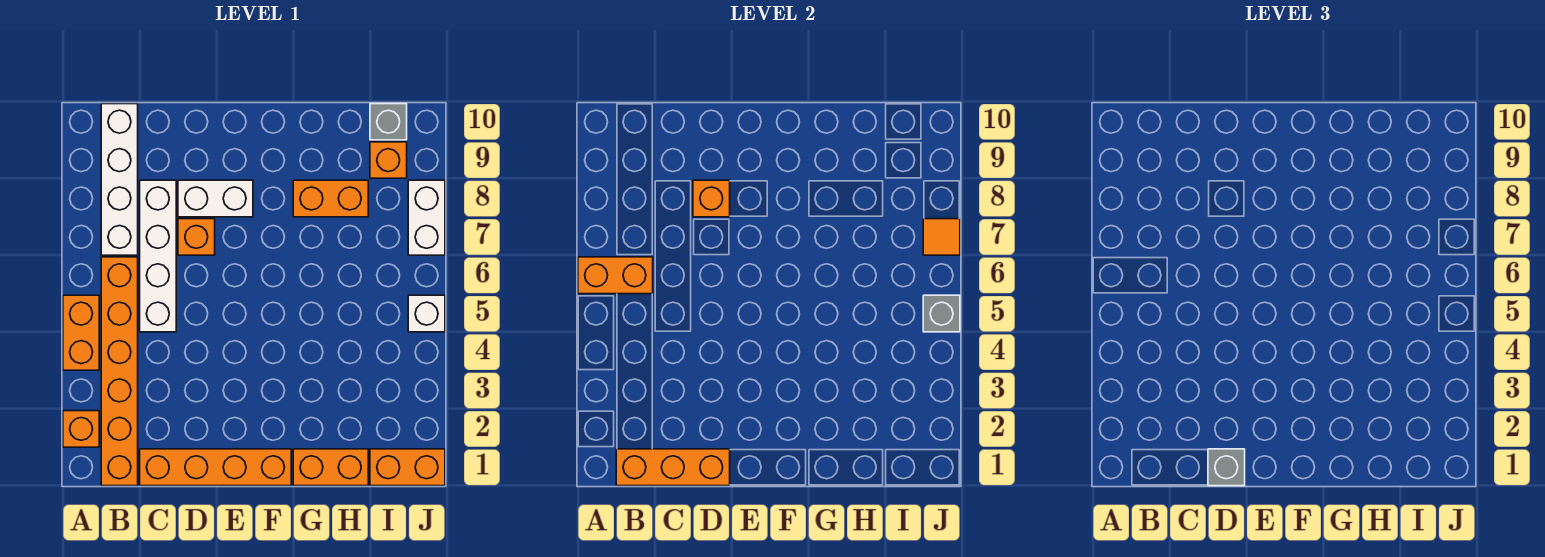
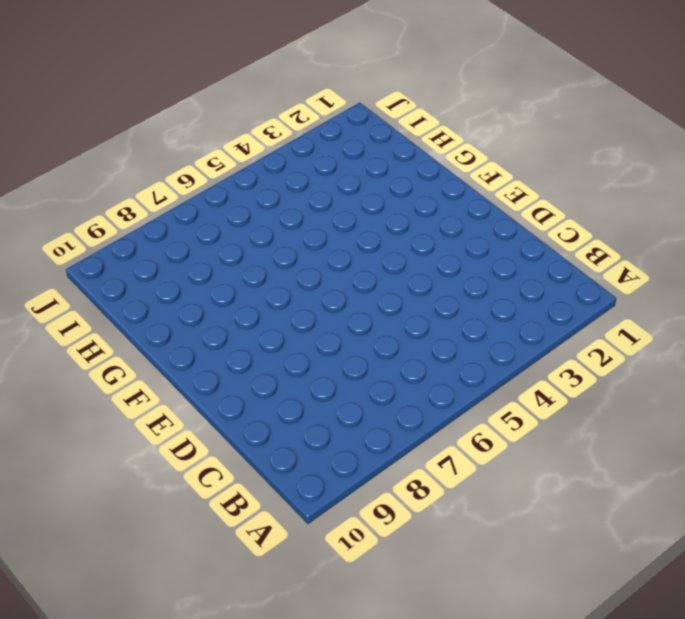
none -> orange 1x1 brick [63,411,99,447]
none -> orange 1x2 brick [63,295,99,370]
none -> orange 1x6 brick [101,257,138,486]

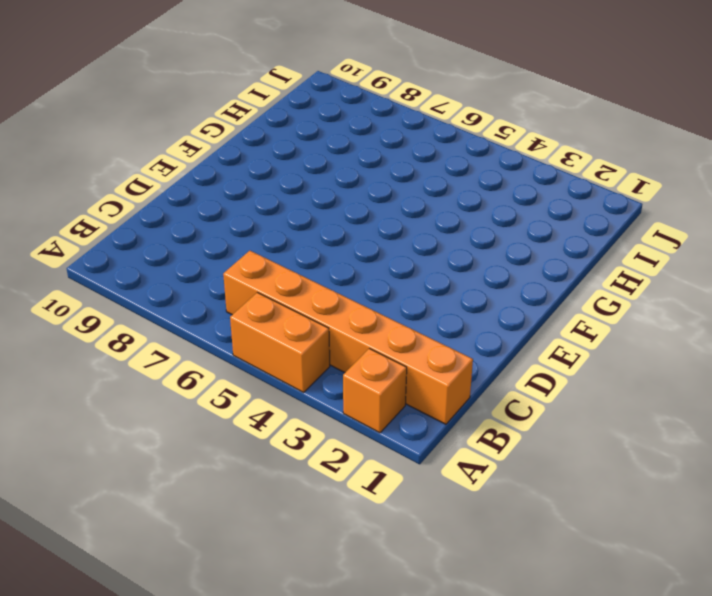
none -> white 1x4 brick [101,104,138,255]
none -> orange 1x4 brick [140,449,291,486]
none -> white 1x4 brick [140,180,176,332]

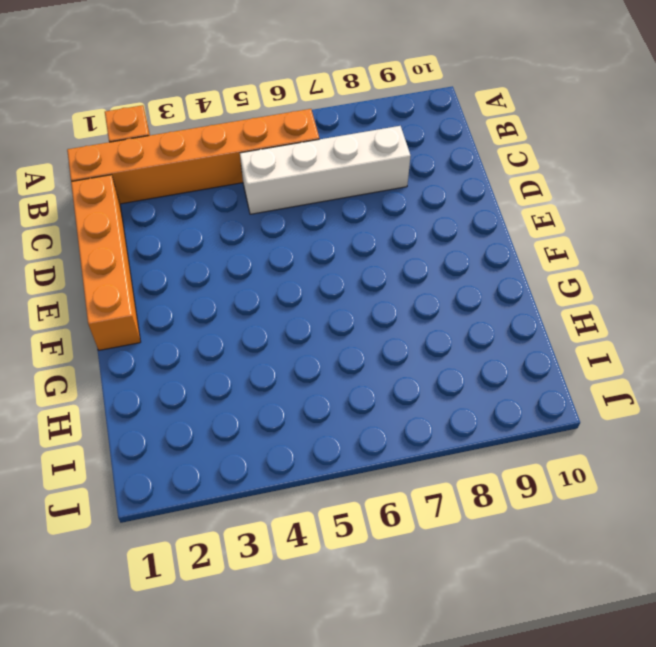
none -> orange 1x2 brick [63,295,99,370]
none -> white 1x4 brick [101,104,138,255]
none -> orange 1x1 brick [178,219,215,255]

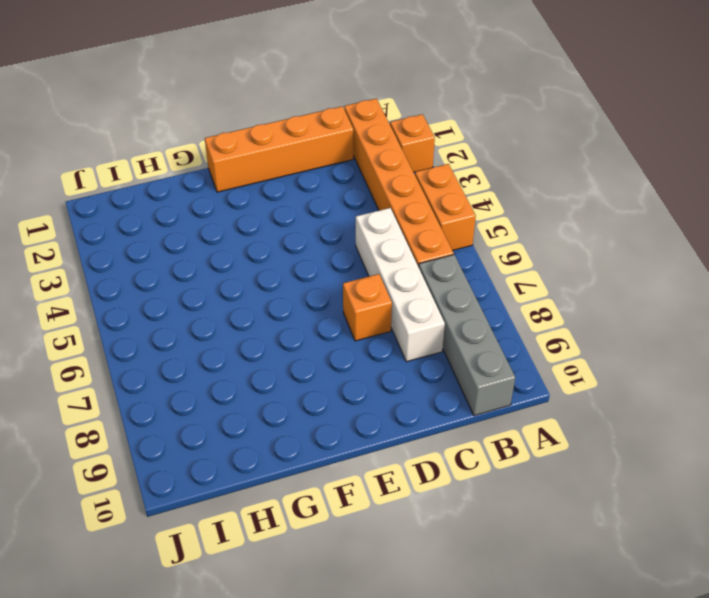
grey 1x4 brick [419,255,515,416] -> white 1x4 brick [101,104,138,255]
none -> white 1x2 brick [178,180,253,217]
none -> orange 1x2 brick [293,449,368,486]
none -> orange 1x2 brick [293,180,368,217]

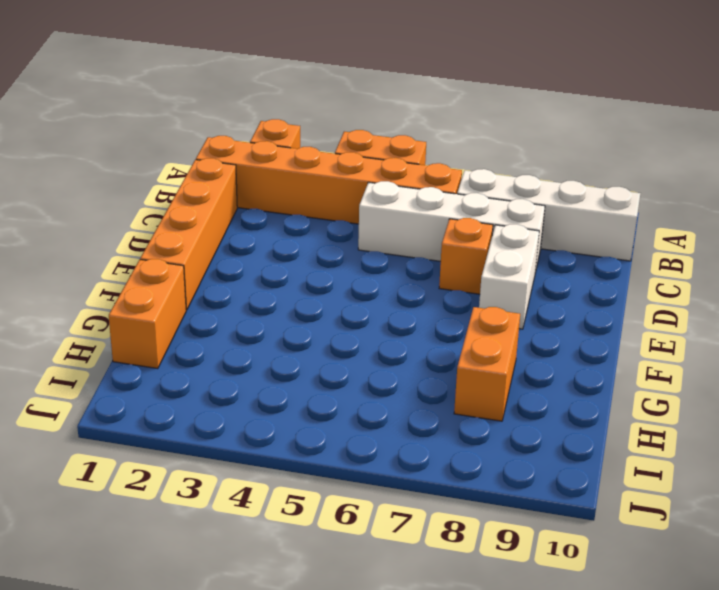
none -> orange 1x2 brick [370,449,445,486]
none -> orange 1x1 brick [370,142,407,178]
none -> grey 1x1 brick [370,104,407,140]

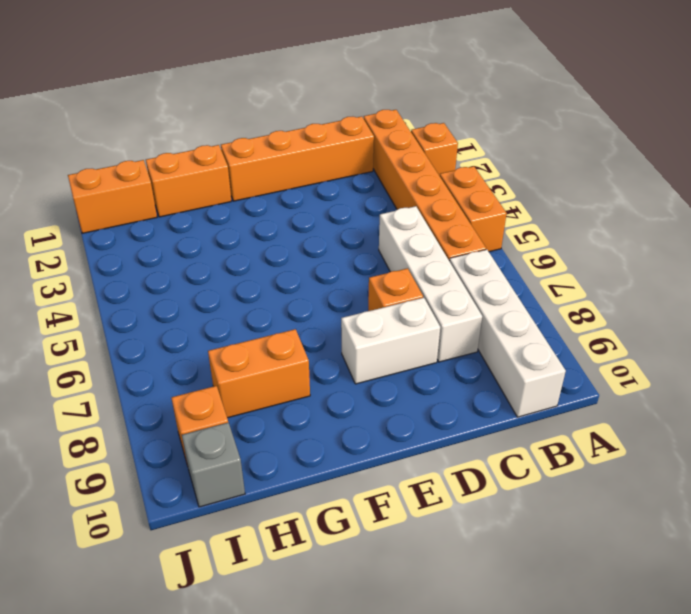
none -> white 1x1 brick [408,295,445,332]
none -> white 1x2 brick [408,180,445,255]
none -> orange 1x2 brick [578,257,653,294]

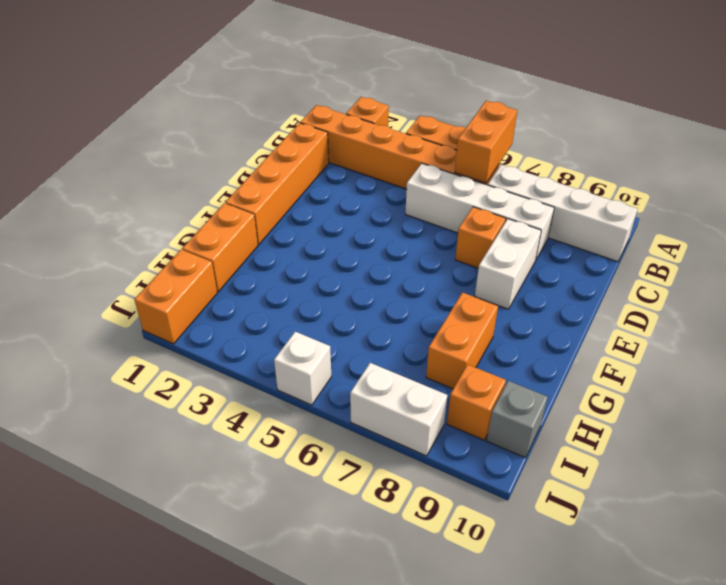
none -> orange 1x3 brick [616,449,730,486]
none -> orange 1x1 brick [693,180,730,217]
none -> grey 1x1 brick [923,295,960,332]

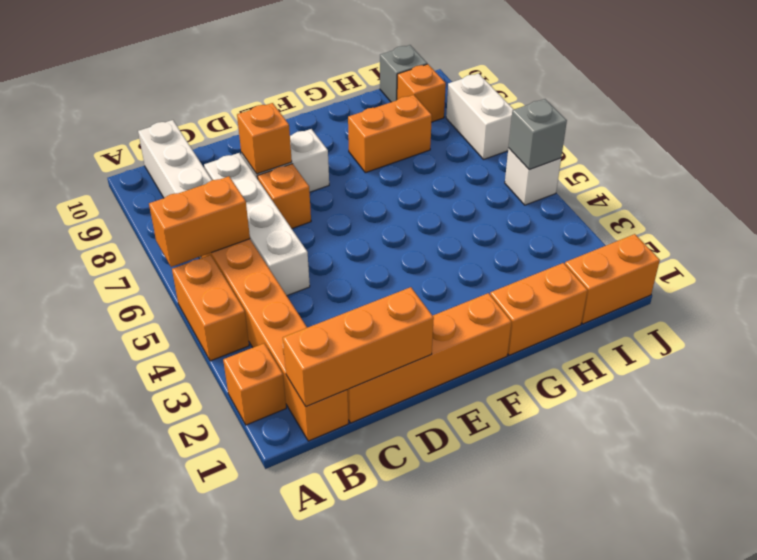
none -> orange 1x1 tile [923,219,960,255]
none -> grey 1x1 brick [1208,449,1245,486]

